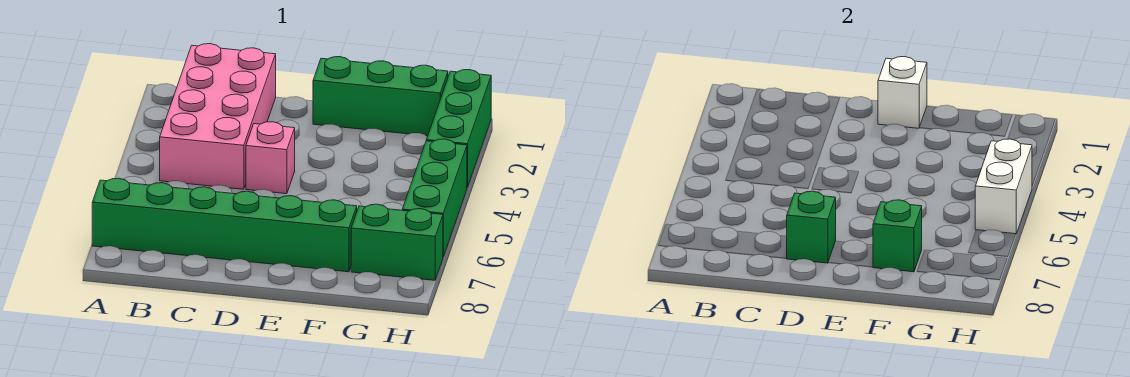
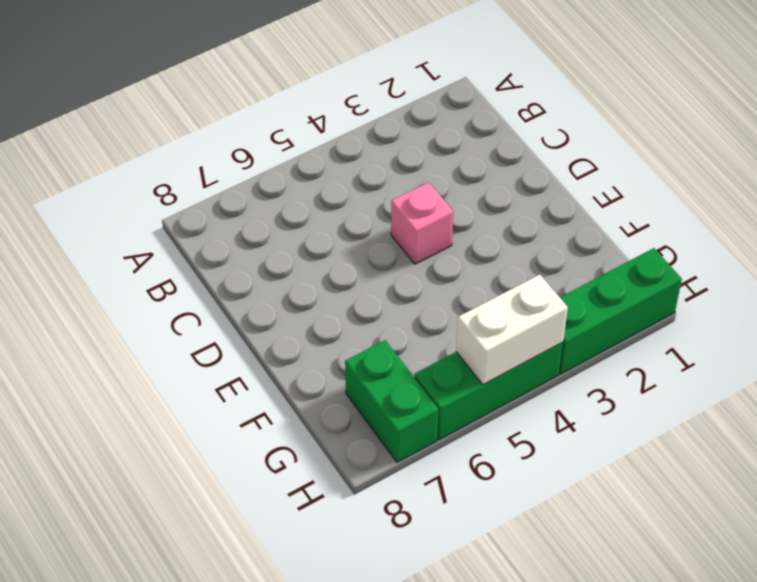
none -> green 1x6 brick [92,178,357,272]
none -> pink 2x4 brick [160,44,276,189]

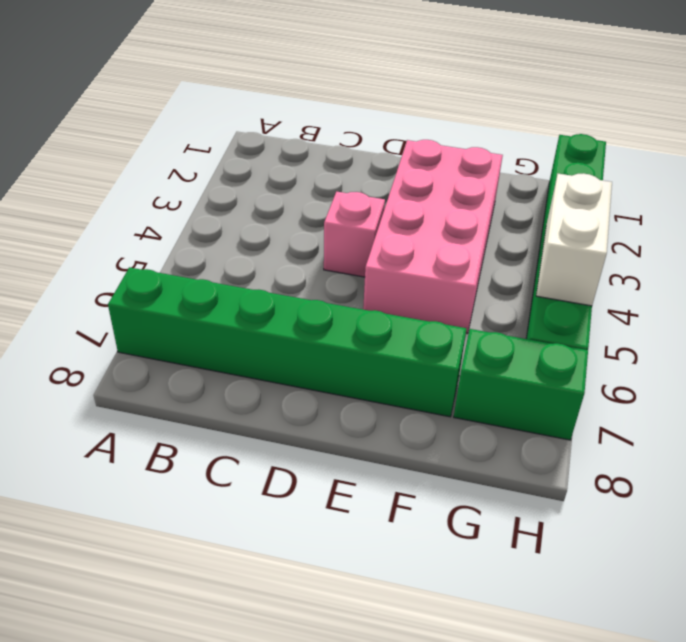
pink 2x4 brick [363,140,503,334] -> pink 2x4 brick moved to [160,44,276,189]
none -> green 1x3 brick [313,57,448,136]
none -> green 1x1 brick [786,191,836,263]

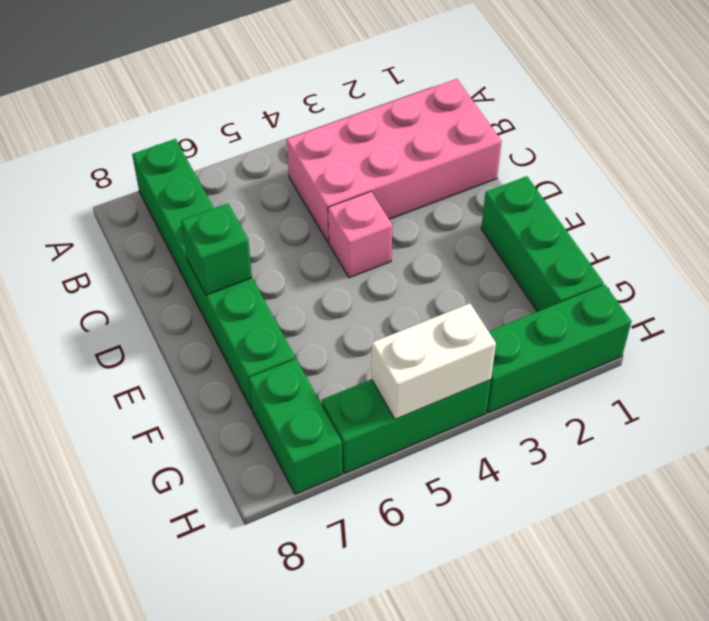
none -> white 1x1 brick [878,57,927,128]
none -> green 1x1 brick [873,200,922,272]

